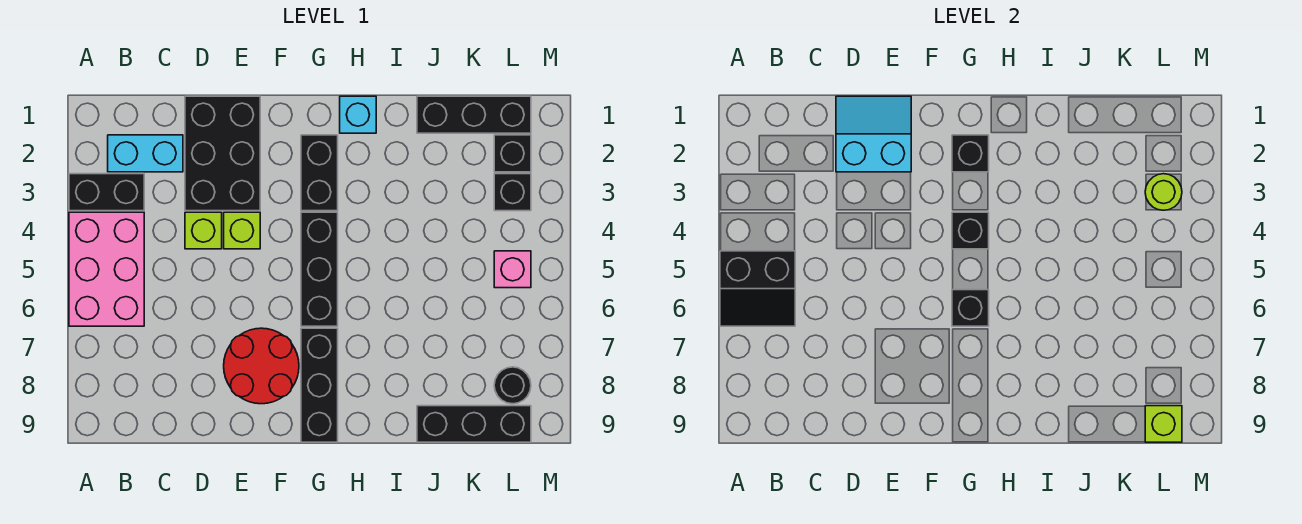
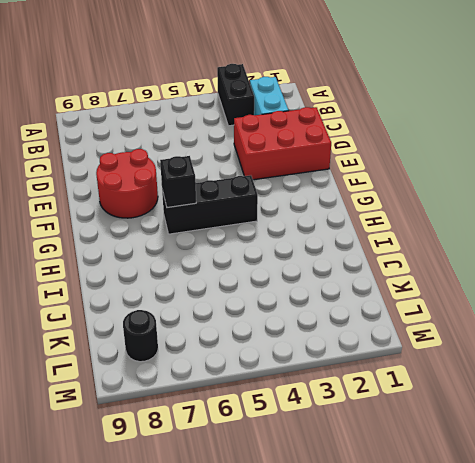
red 2x3 brick [234,107,331,180] -> black 2x3 brick [185,96,260,211]
none -> pink 2x3 brick [69,212,144,326]
none -> lime 1x1 brick [185,212,222,249]
none -> lime 1x1 brick [224,212,260,249]

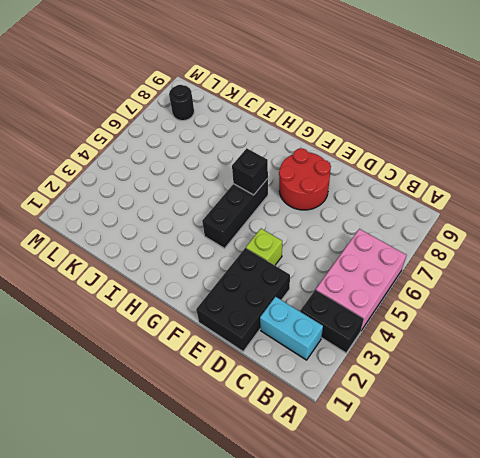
none -> lime 1x1 brick [185,212,222,249]
none -> black 1x2 brick [301,135,338,211]
none -> black 1x3 brick [301,328,338,442]

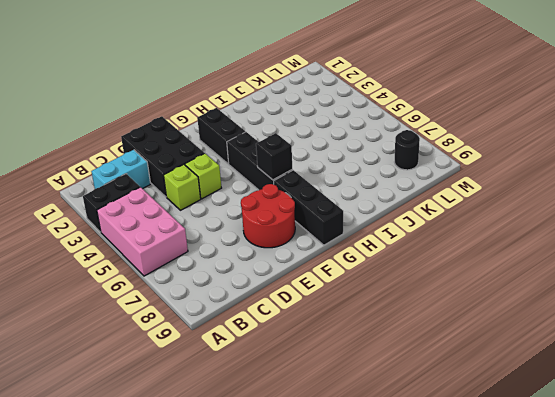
none -> cyan 1x1 brick [340,96,376,133]
none -> black 1x3 brick [417,96,531,133]
none -> black 1x3 brick [417,406,531,442]

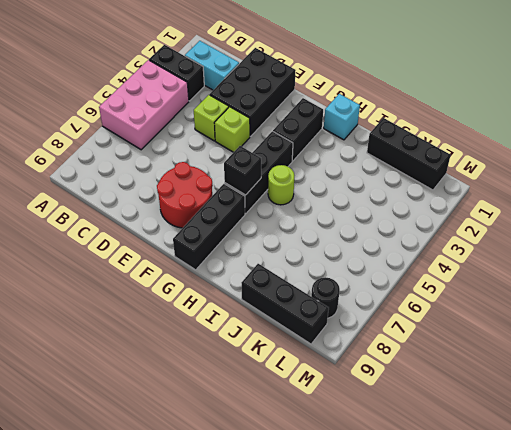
lime 1x1 round brick [268,165,294,205] -> lime 1x1 round brick moved to [1145,174,1182,210]
none -> black 1x1 brick [494,135,531,172]
none -> black 1x1 brick [494,174,531,211]
none -> pink 1x1 brick [494,251,531,288]

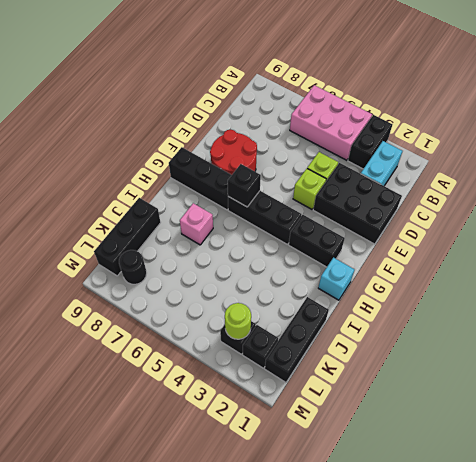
pink 1x1 brick [180,203,213,245] -> pink 1x1 brick moved to [494,251,531,288]
none -> black 2x2 slope [720,251,795,326]
none -> cyan 2x2 slope [836,96,911,172]
none -> black 1x1 brick [952,135,989,172]

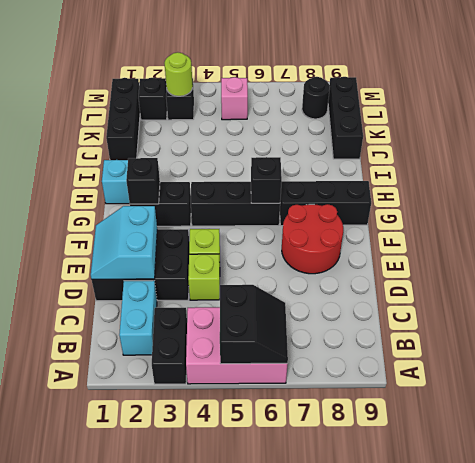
none -> black 1x1 brick [952,212,989,249]
none -> lime 1x1 brick [1145,406,1182,442]

